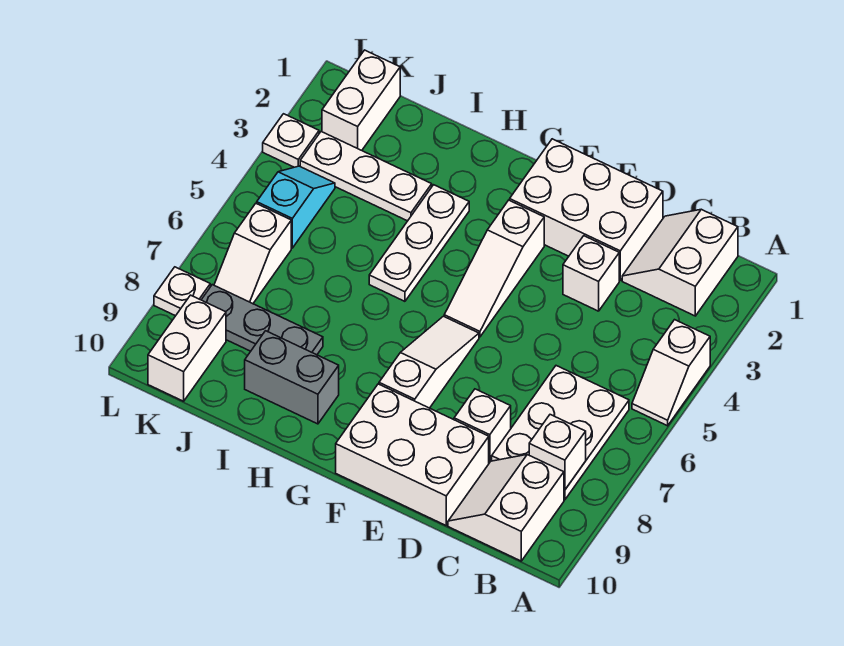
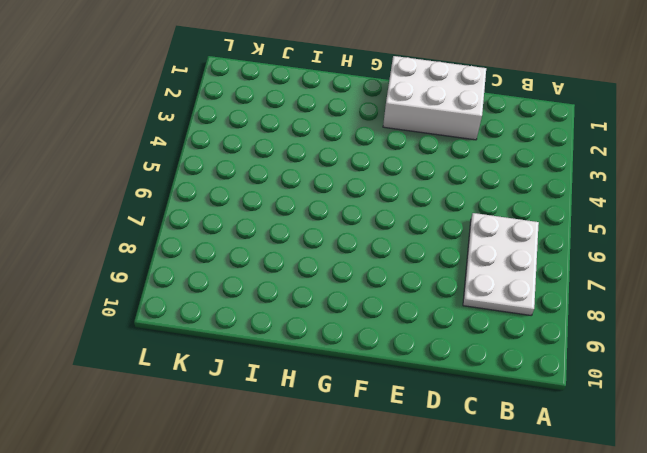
none -> white 1x2 slope [632,320,710,426]
none -> white 2x2 slope [622,209,738,316]
none -> white 2x2 slope [448,455,564,561]

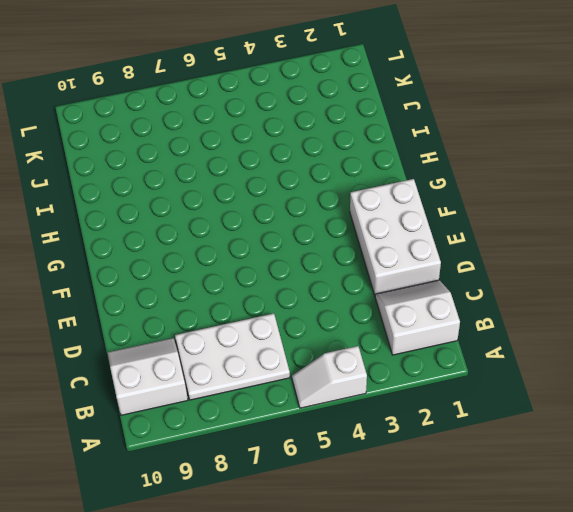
none -> white 1x1 brick [563,236,619,311]
none -> white 1x1 brick [454,389,511,463]
none -> white 2x3 brick [336,384,489,525]

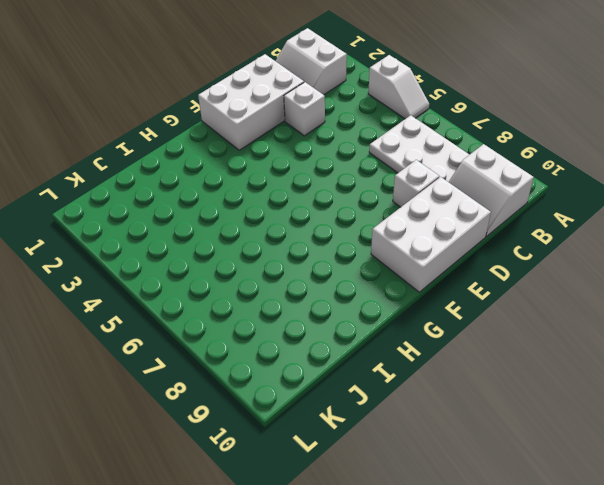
none -> white 1x3 slope [444,200,544,337]
none -> white 1x3 slope [379,316,479,408]
none -> white 1x3 plate [369,185,469,301]

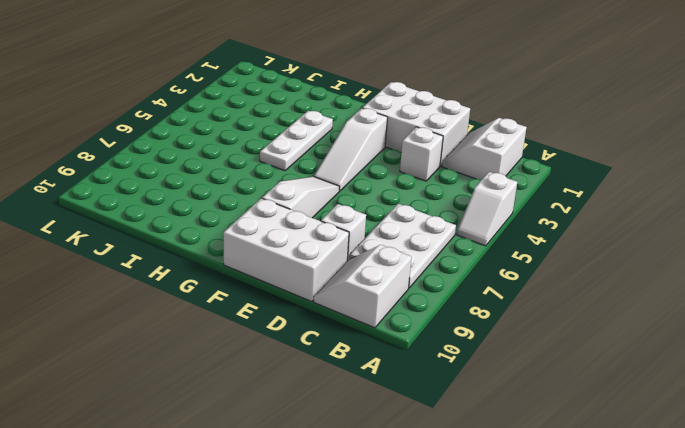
none -> grey 1x2 brick [245,331,339,424]
none -> white 1x3 plate [300,132,432,221]
none -> grey 1x3 plate [202,285,323,355]

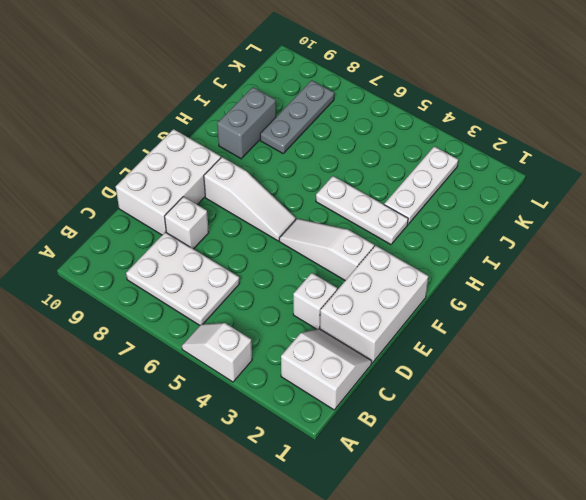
none -> white 2x2 slope [448,455,564,561]
none -> white 1x2 brick [322,50,400,150]
none -> cyan 1x2 slope [257,166,335,248]

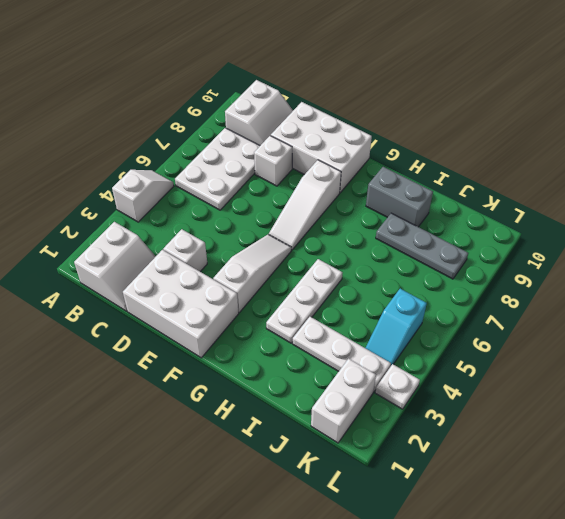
none -> white 1x2 slope [214,203,291,304]
none -> white 1x2 brick [148,295,226,401]
none -> white 1x1 plate [154,267,210,316]

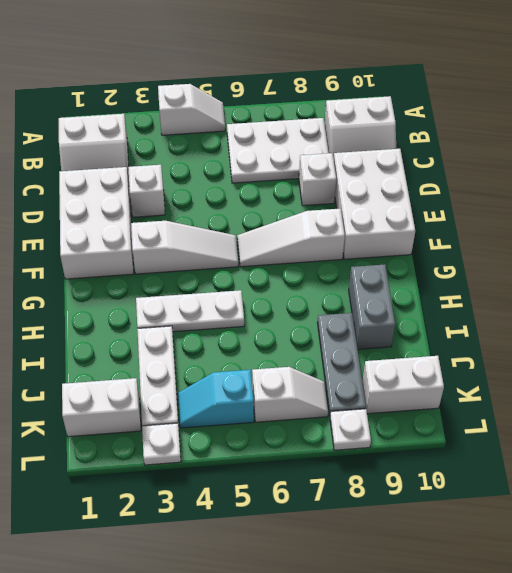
none -> white 1x1 brick [529,415,586,490]

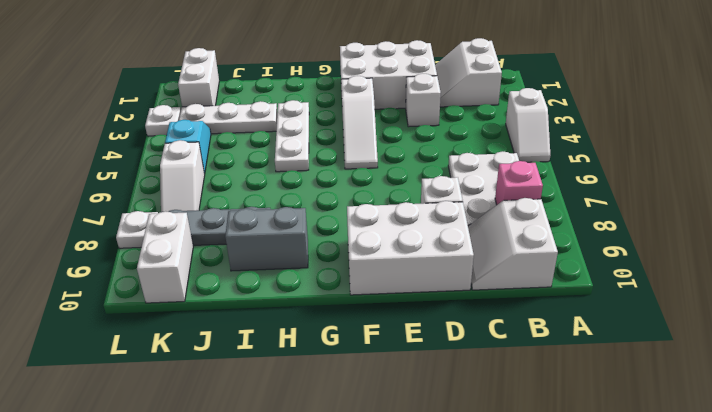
pink 1x1 brick [495,161,543,205] -> white 1x1 brick [529,415,586,490]
none -> white 1x3 slope [379,316,479,408]

